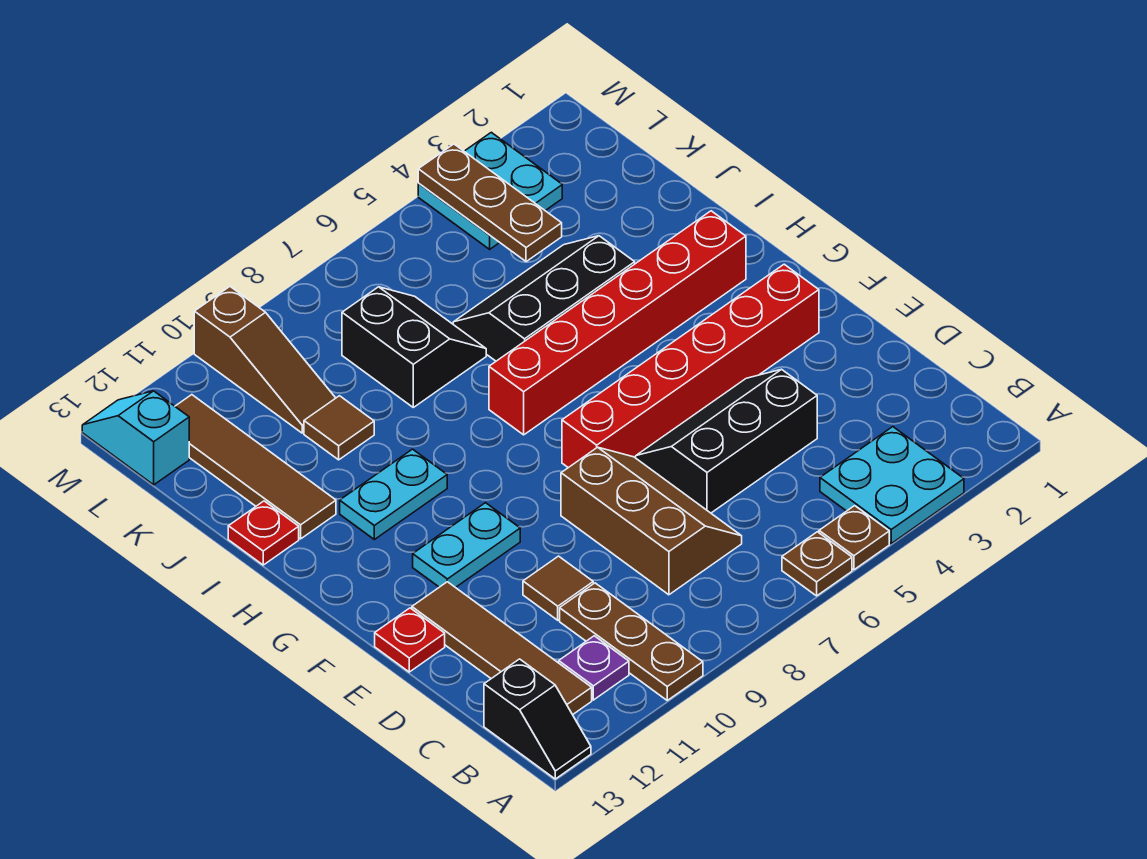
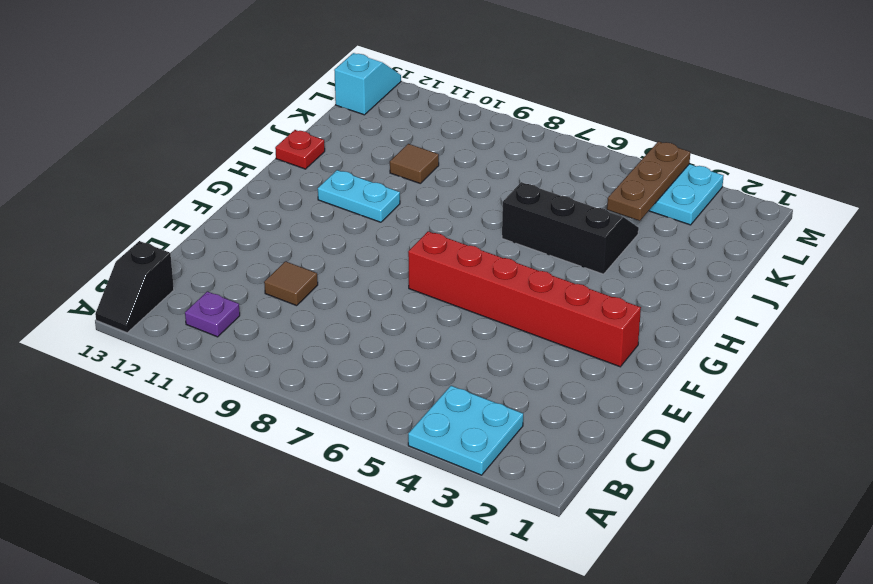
none -> brown 1x1 plate [819,506,889,570]
none -> brown 1x1 plate [782,532,852,596]
none -> brown 1x3 plate [560,583,703,700]

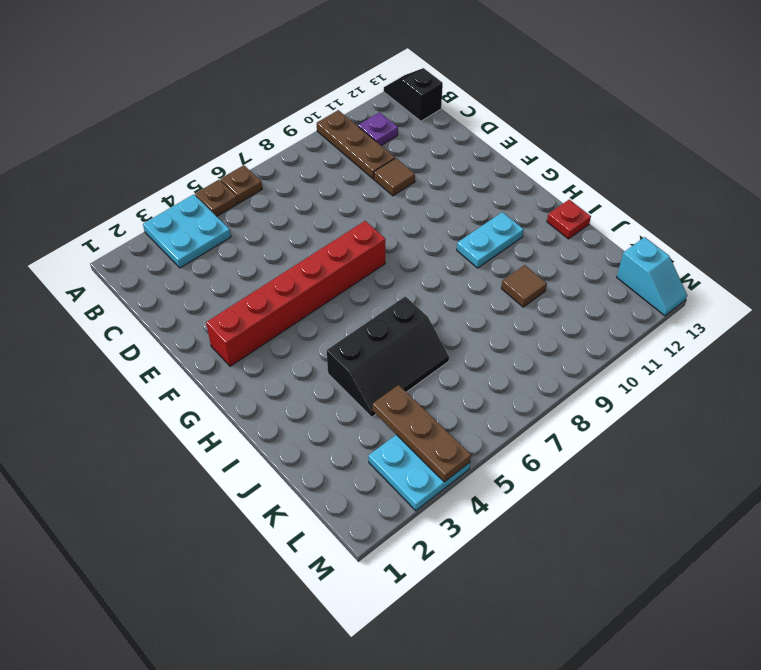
none -> brown 1x4 tile [412,582,592,715]
none -> brown 2x3 slope [561,447,742,595]
none -> black 2x3 slope [636,369,817,513]

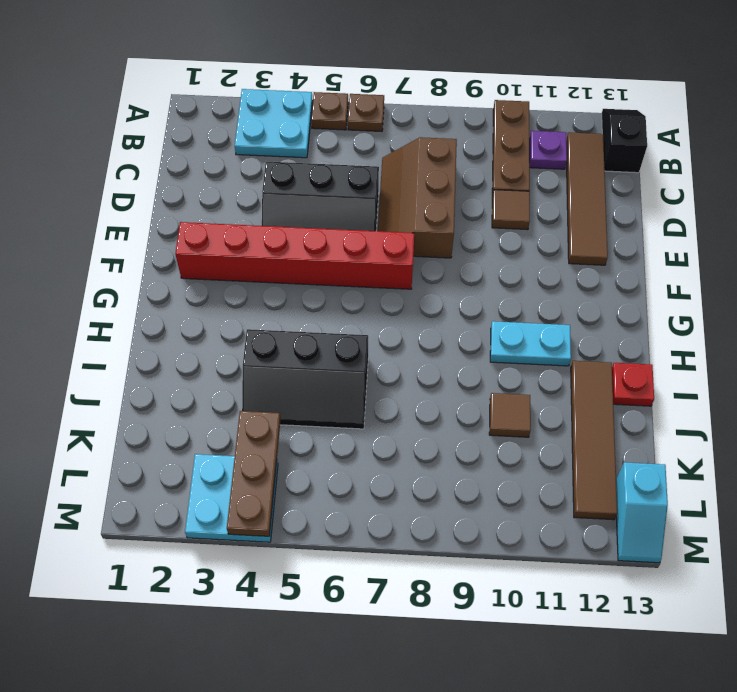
none -> red 1x1 plate [375,608,445,672]
none -> cyan 1x2 plate [413,503,520,588]
none -> red 1x6 brick [489,211,746,435]

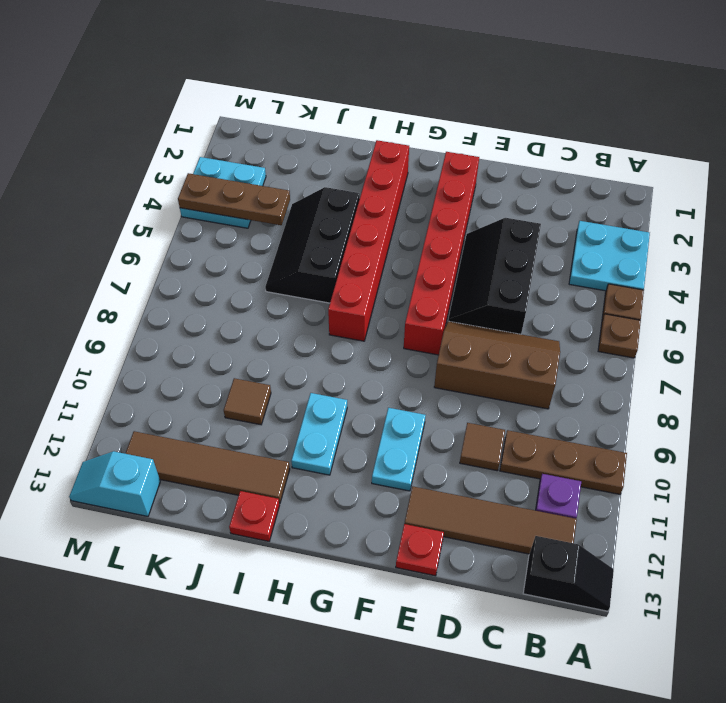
none -> black 2x2 slope [342,287,486,407]
none -> brown 1x3 slope [194,287,335,433]

